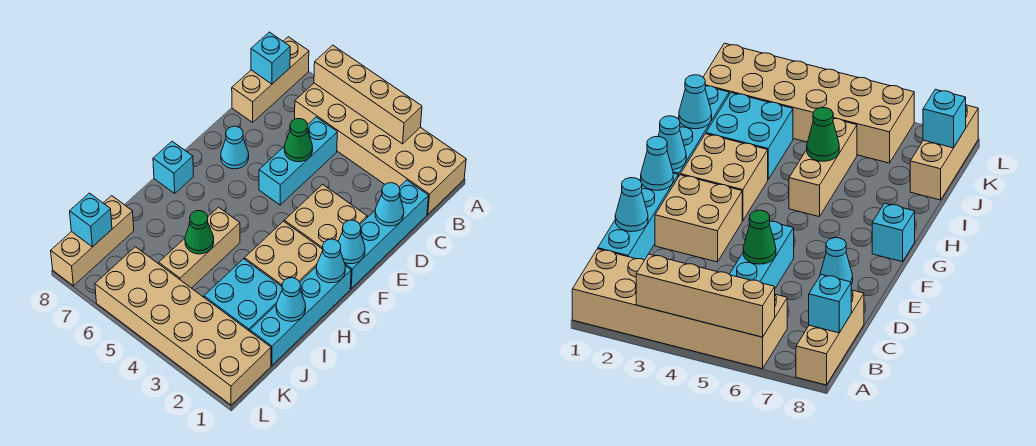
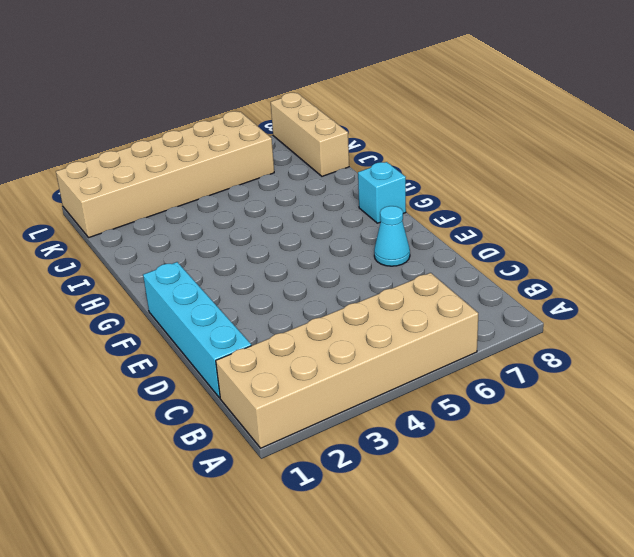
none -> tan 1x3 brick [232,37,309,122]
none -> cyan 1x3 brick [259,117,337,205]
none -> tan 2x2 brick [284,184,367,249]

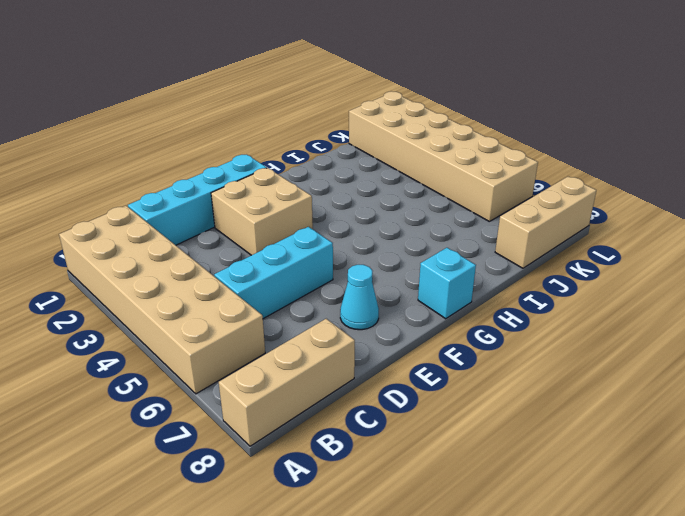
none -> cyan 1x4 brick [250,266,351,366]
none -> tan 2x2 brick [245,221,323,286]
none -> tan 1x3 brick [159,207,240,288]

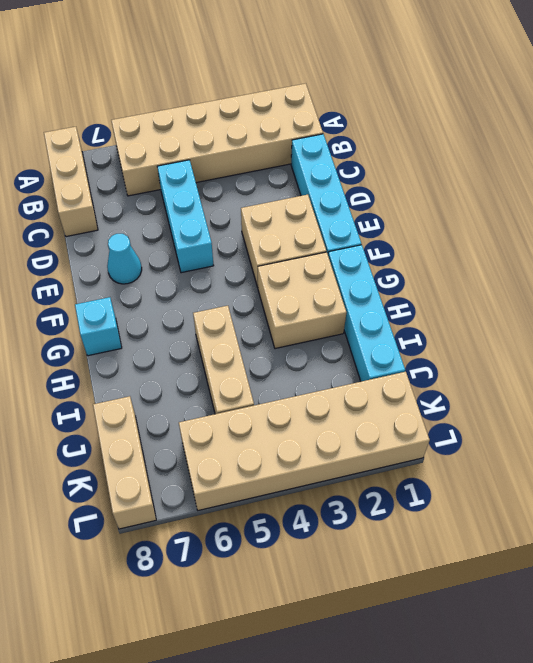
none -> cyan 2x2 brick [204,259,282,331]
none -> tan 1x4 brick [314,45,422,144]
none -> cyan 1x1 brick [251,32,290,84]

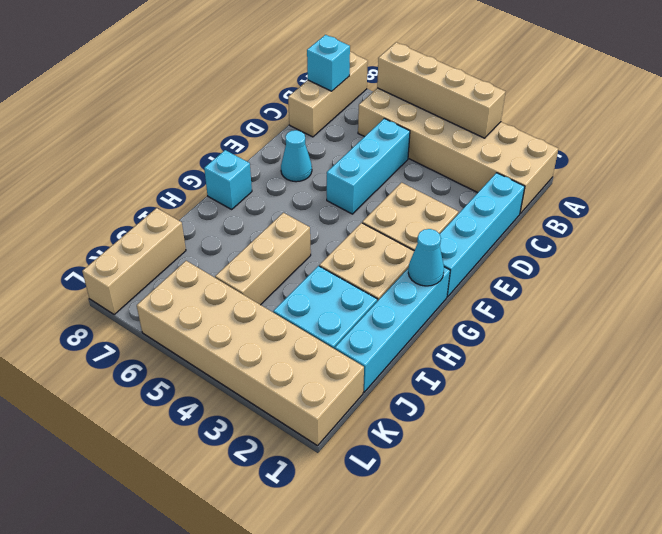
none -> cyan 1x1 cone [375,183,404,226]
none -> green 1x1 cone [284,119,313,162]
none -> cyan 1x1 cone [338,220,365,264]

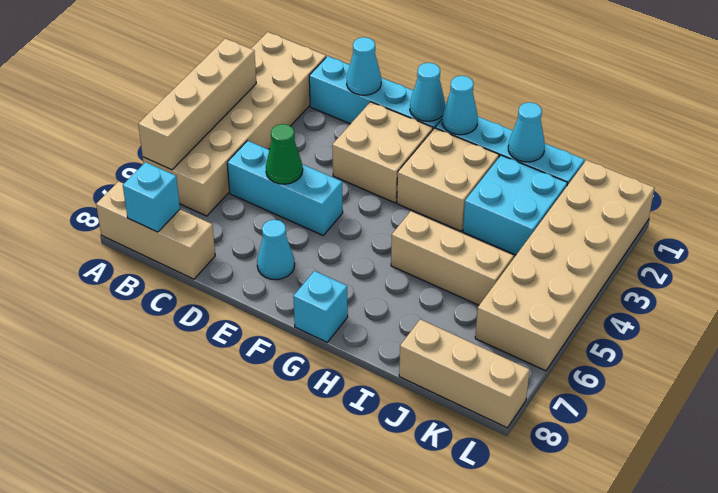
none -> green 1x1 cone [185,211,214,254]
none -> cyan 1x1 brick [70,193,112,247]

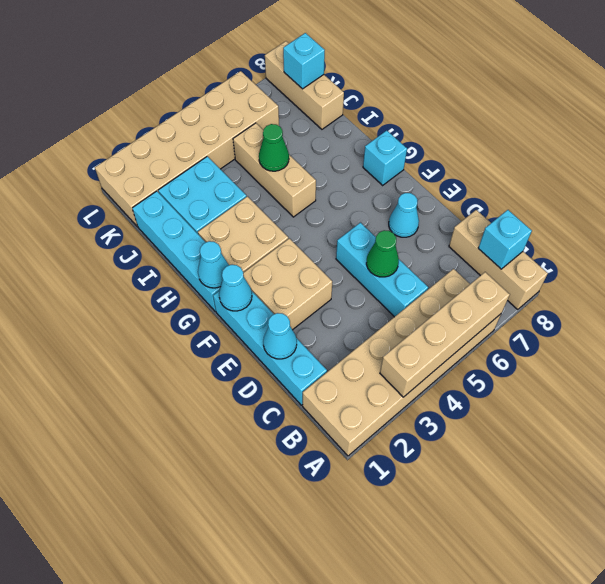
none -> cyan 1x1 cone [276,278,306,321]

